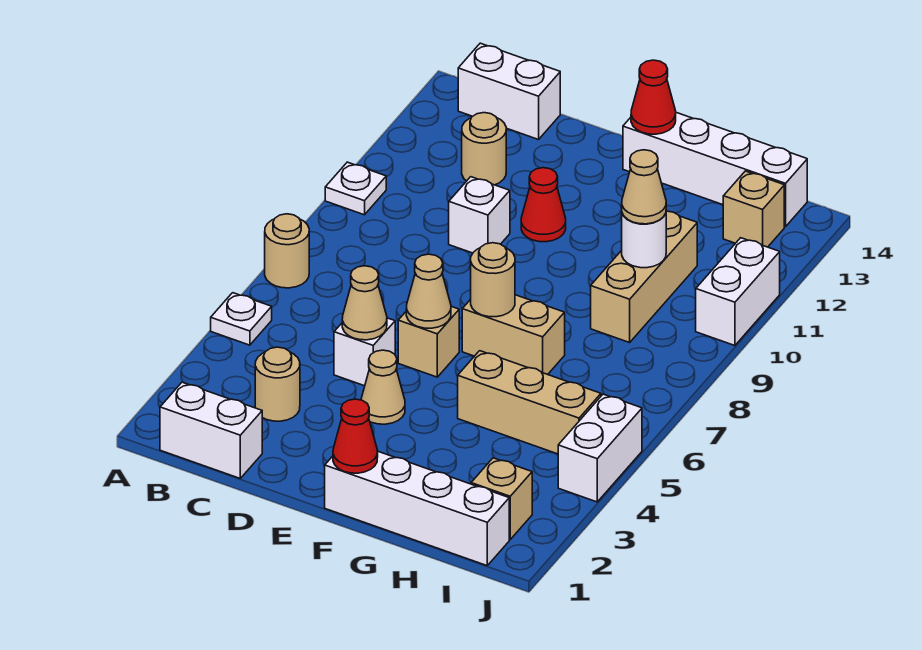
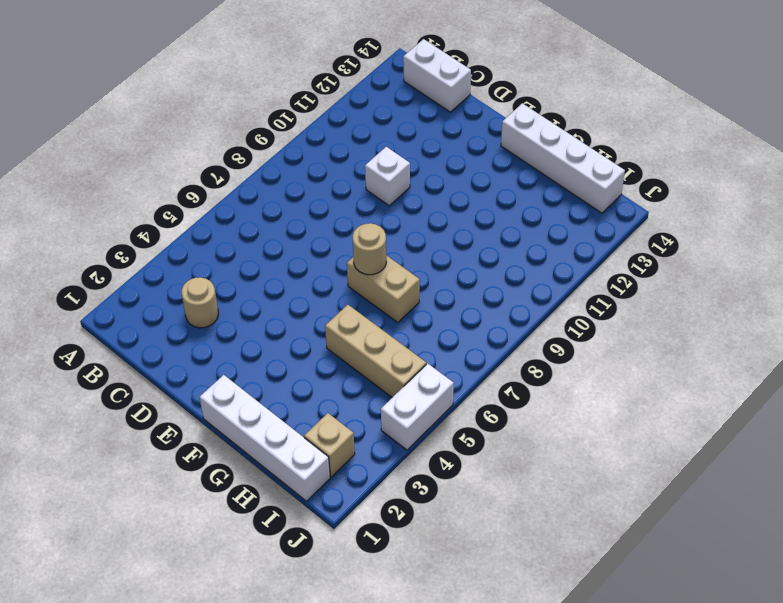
none -> white 1x1 plate [211,293,272,345]
none -> tan 1x1 round brick [265,214,309,288]
none -> white 1x1 plate [325,162,386,215]

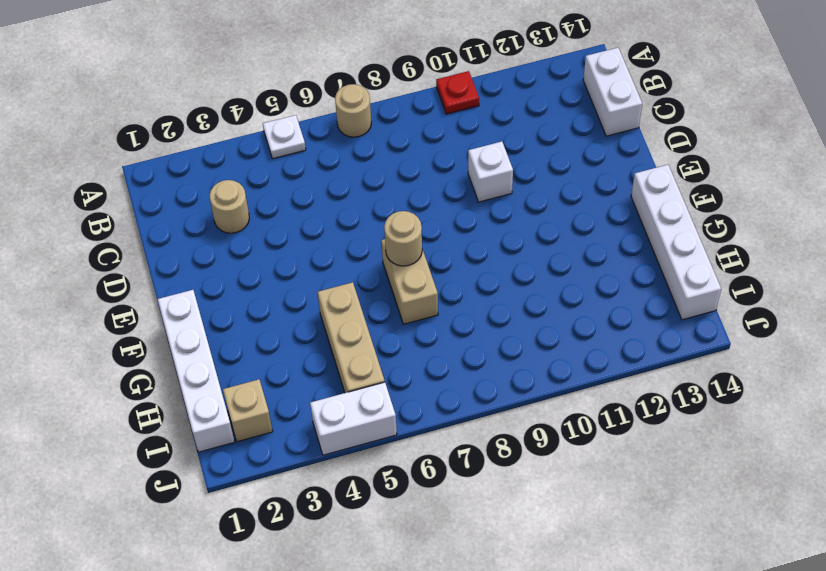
red 1x1 plate [436,71,479,114] -> white 1x1 plate [325,162,386,215]
none -> white 1x2 brick [160,382,262,478]
none -> tan 1x1 round brick [462,113,506,185]
none -> white 1x1 brick [334,318,395,386]

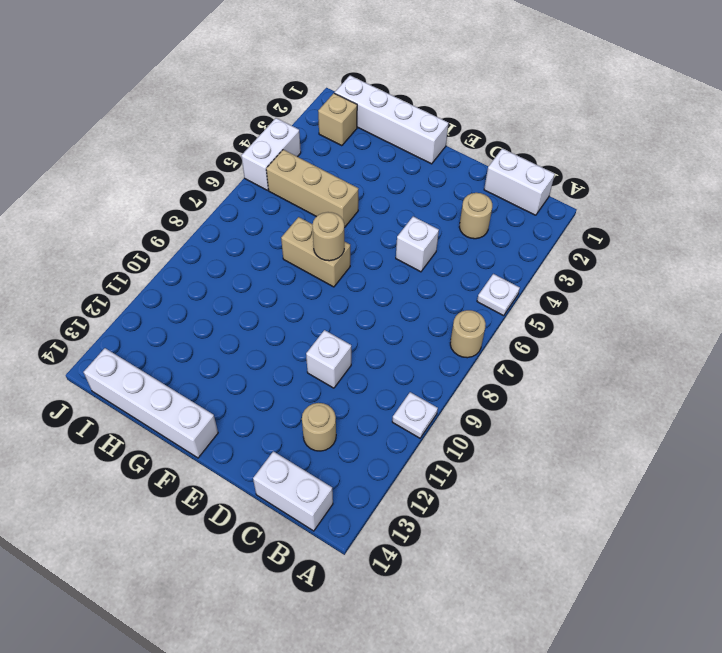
none -> tan 1x1 cone [361,350,405,424]
none -> tan 1x1 brick [398,306,459,377]
none -> red 1x1 cone [521,168,566,242]

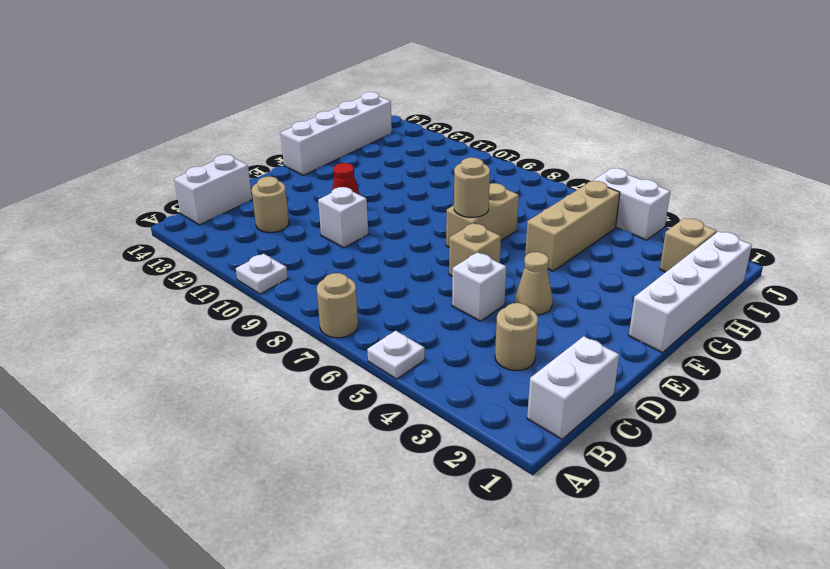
none -> tan 1x3 brick [591,211,697,343]
none -> tan 1x1 brick [723,171,784,247]
none -> white 1x2 brick [696,238,780,346]

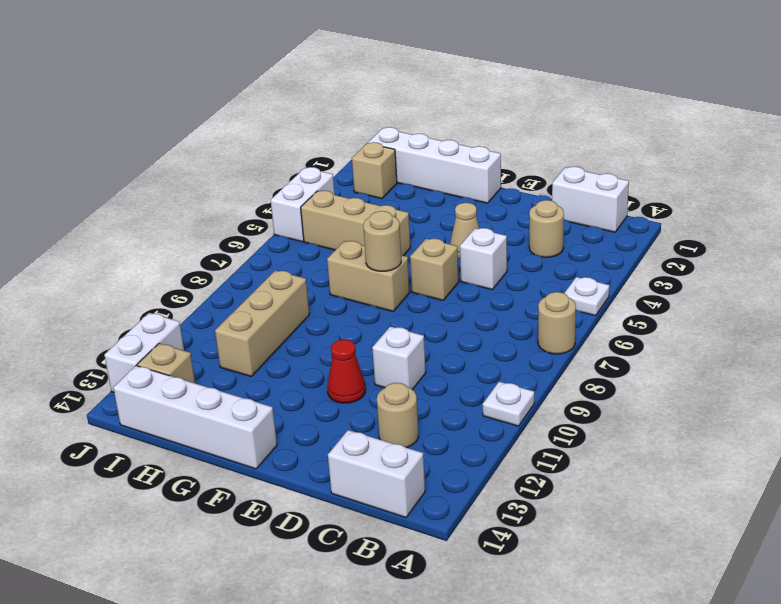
white 1x2 brick [104,313,184,392] -> white 1x2 brick moved to [696,238,780,346]
none -> tan 1x1 cone [342,266,387,340]
none -> tan 1x1 cone [406,254,451,328]
none -> red 1x1 cone [333,399,378,473]

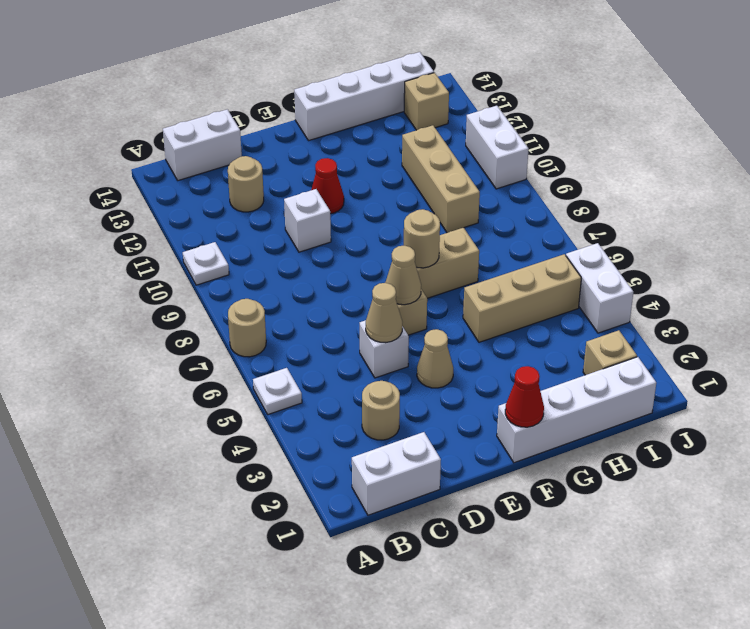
none -> red 1x1 cone [631,60,676,134]
none -> white 1x1 round brick [622,214,666,268]
none -> tan 1x1 cone [622,150,666,224]

